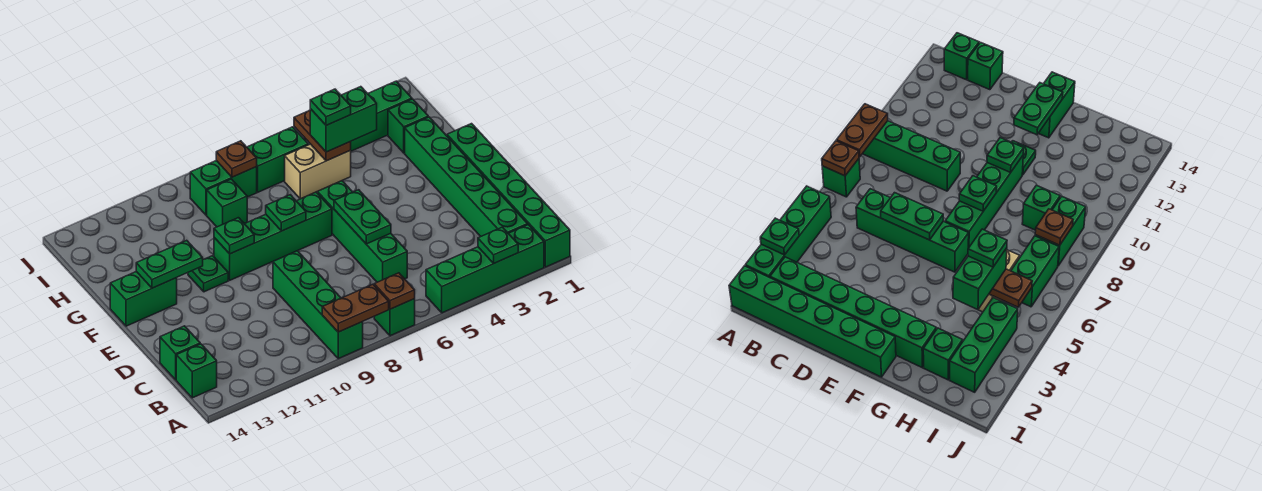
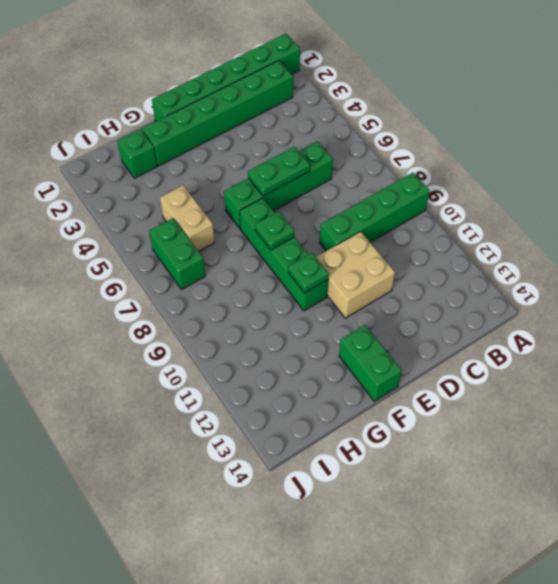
tan 2x2 brick [316,232,395,318] -> none
none -> green 1x4 brick [426,225,544,313]
none -> green 1x1 brick [374,299,415,336]
none -> green 1x1 brick [176,344,217,398]

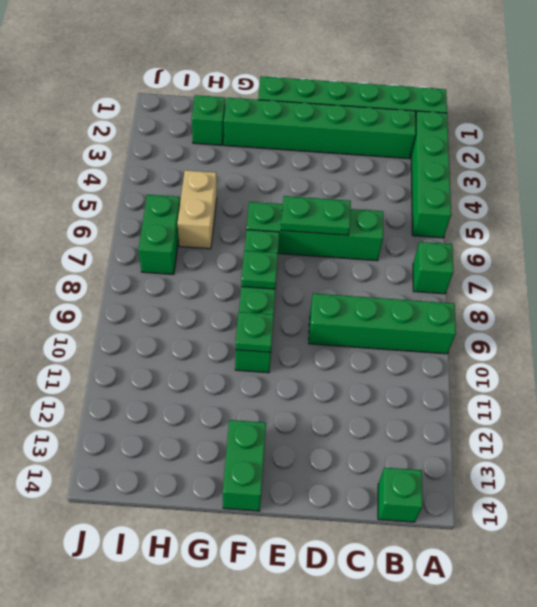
none -> green 1x1 brick [160,326,200,380]
none -> green 1x1 plate [188,256,228,292]
none -> green 1x1 brick [207,179,247,227]

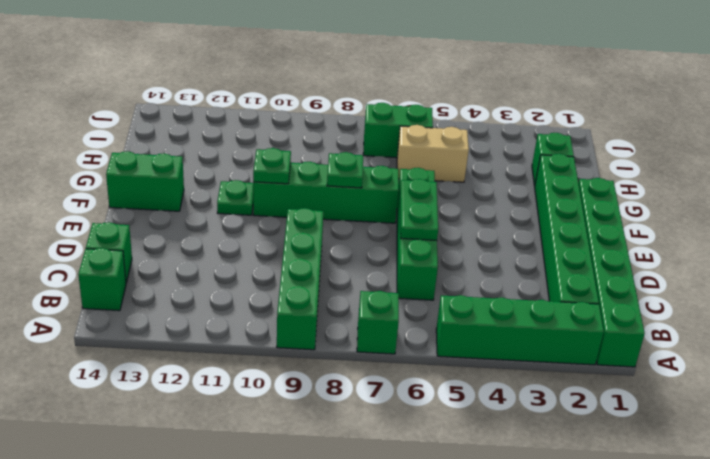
none -> green 1x1 brick [207,179,247,227]
none -> green 1x3 brick [351,81,412,151]
none -> green 1x2 brick [190,161,257,215]

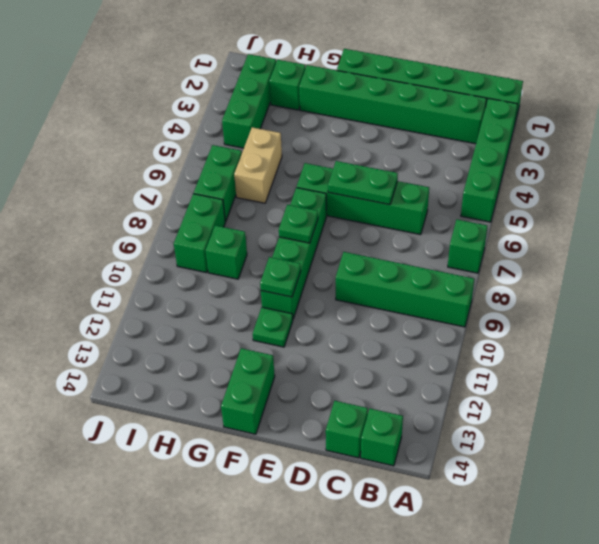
none -> green 1x1 plate [478,227,518,263]
none -> brown 1x1 plate [374,273,415,309]
none -> brown 1x2 plate [322,284,389,332]

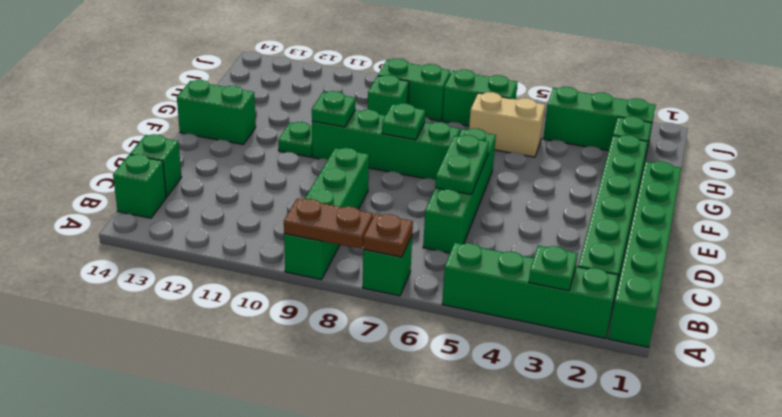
none -> green 1x2 plate [136,240,203,288]
none -> brown 1x2 plate [294,110,351,161]
none -> brown 1x1 plate [216,141,257,177]

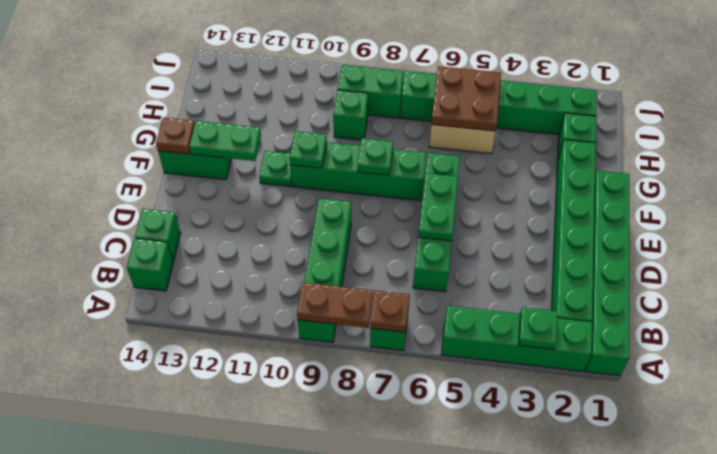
brown 1x1 plate [156,117,195,154] -> brown 1x1 plate moved to [216,141,257,177]
brown 2x2 plate [431,66,501,131] -> brown 1x2 plate [294,110,351,161]
none -> green 1x2 brick [310,87,377,152]
none -> green 1x1 plate [310,89,351,125]

